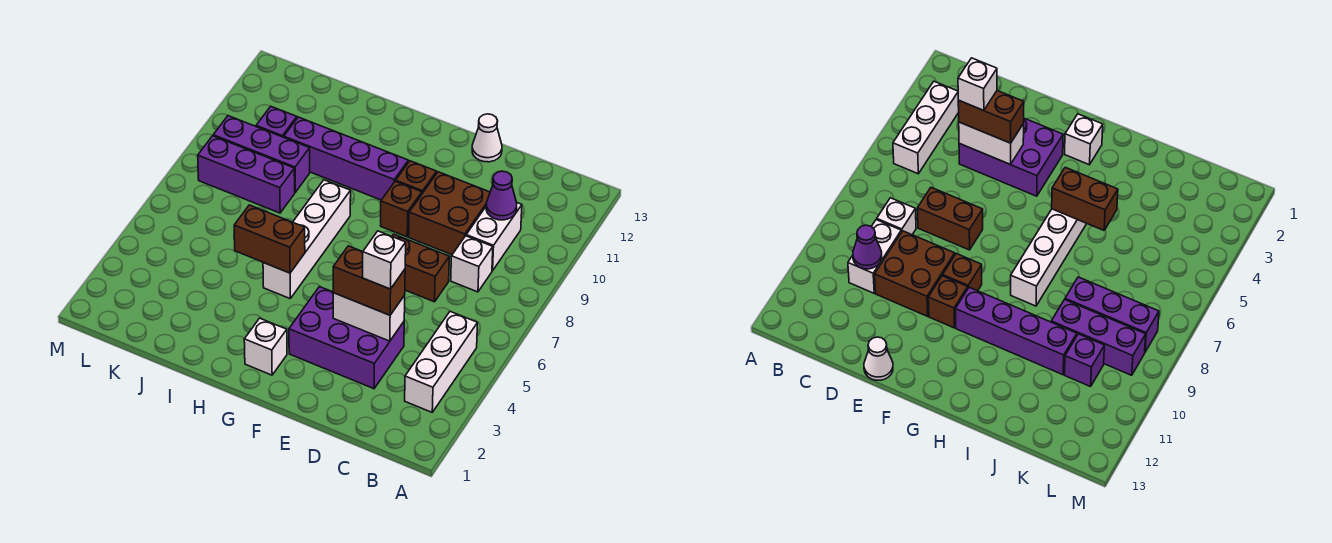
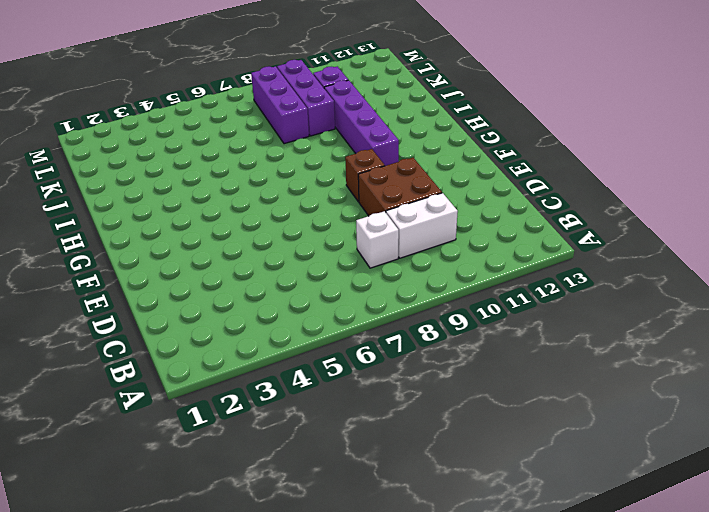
none -> white 1x3 brick [405,312,478,412]
none -> purple 2x3 brick [289,287,404,389]
none -> brown 1x2 brick [392,234,449,302]

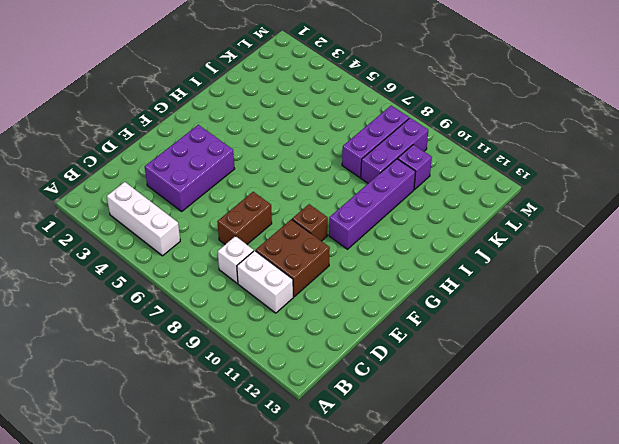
none -> white 1x1 cone [472,114,502,162]
none -> brown 1x1 brick [396,161,437,193]
none -> white 1x1 brick [244,318,287,375]

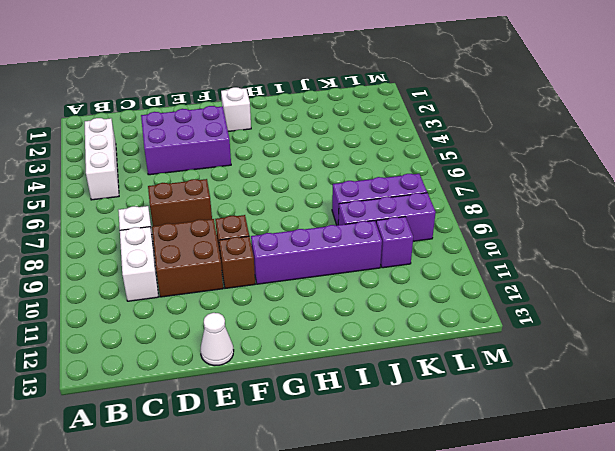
none -> white 1x4 brick [263,180,351,298]
none -> purple 1x1 cone [486,171,517,220]
none -> white 1x2 brick [333,293,405,341]

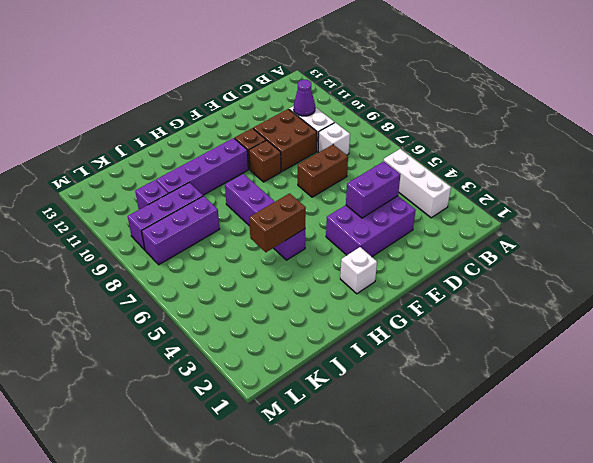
purple 1x2 brick [346,161,400,218] -> white 1x2 brick [333,293,405,341]
purple 1x4 brick [225,174,305,260] -> white 1x4 brick [263,180,351,298]
none -> white 1x1 cone [472,114,502,162]
none -> brown 1x2 brick [333,246,405,315]
none -> white 1x1 brick [363,231,406,289]

